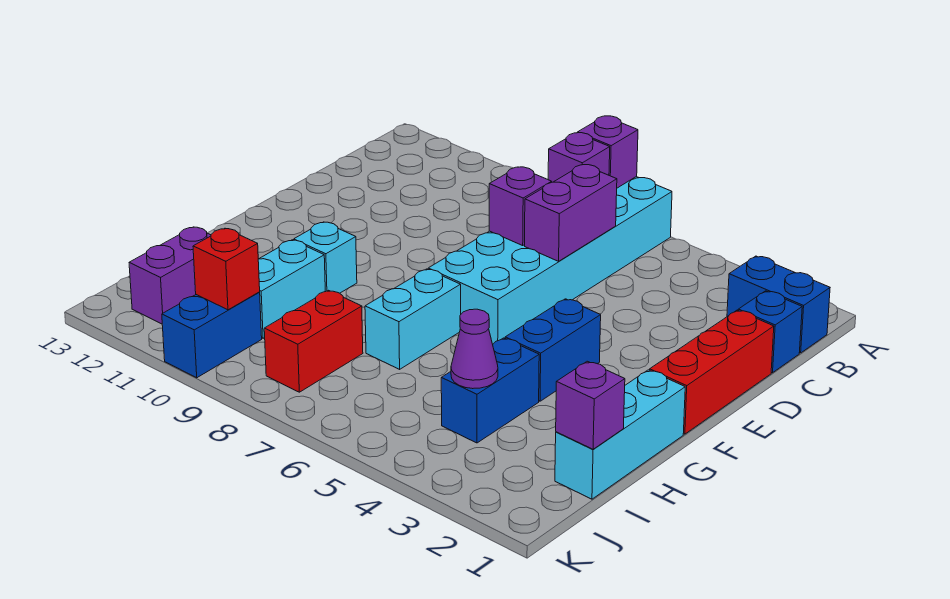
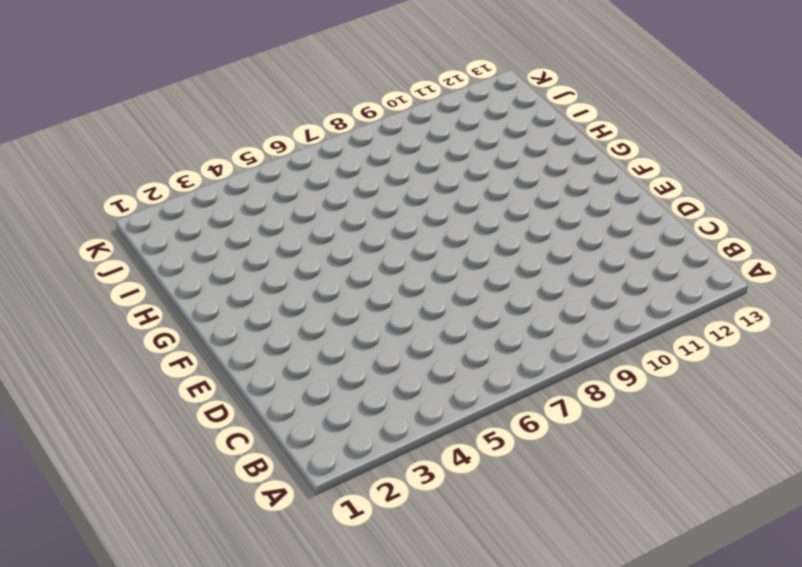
none -> cyan 2x6 brick [428,177,672,344]
none -> blue 1x2 brick [727,256,830,353]
none -> blue 1x1 brick [738,291,802,373]

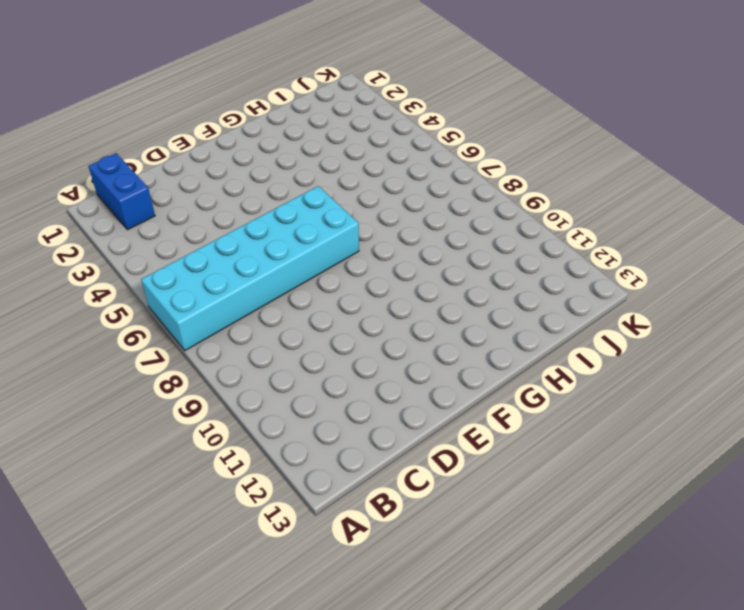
none -> blue 1x1 brick [738,291,802,373]
none -> red 1x3 brick [650,310,774,434]
none -> blue 1x2 brick [505,299,601,401]

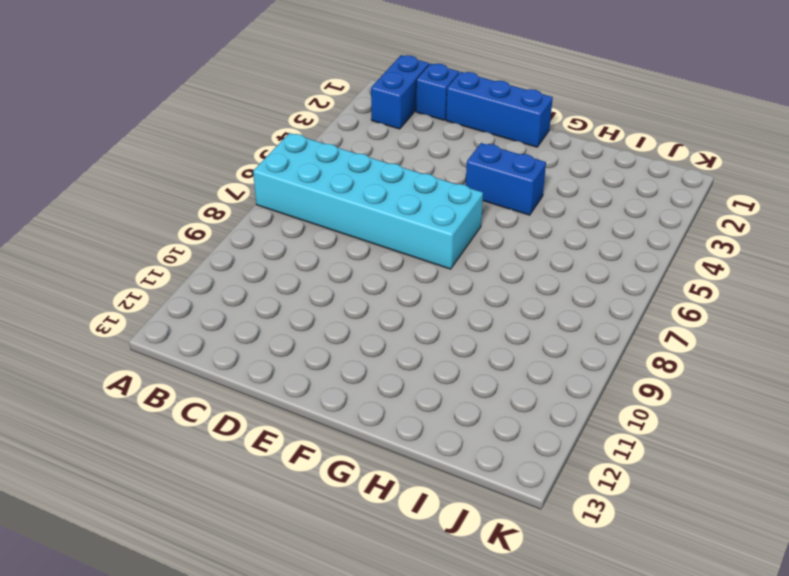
blue 1x3 brick [446,72,553,147] -> red 1x3 brick [650,310,774,434]
none -> cyan 1x3 brick [555,370,685,499]
none -> cyan 1x2 brick [365,269,461,369]
none -> cyan 1x1 brick [294,222,357,293]

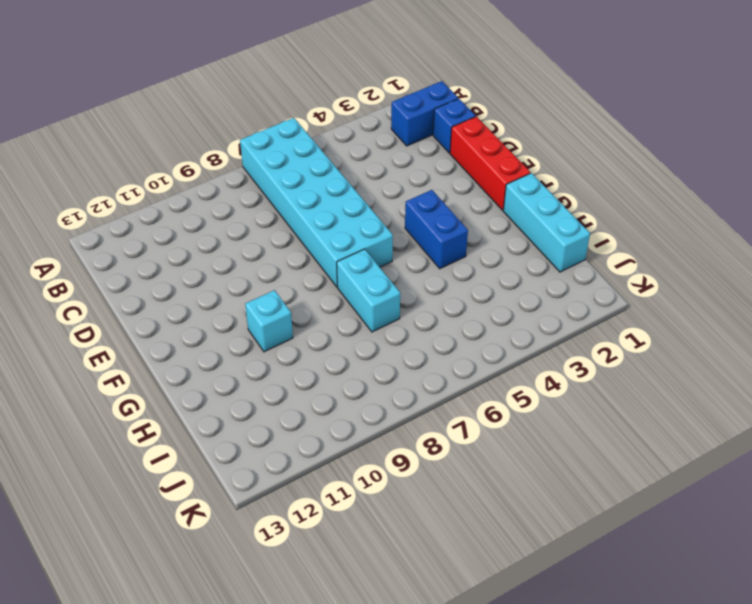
none -> blue 1x2 brick [441,338,539,443]
none -> cyan 1x2 brick [258,240,325,338]
none -> red 1x2 brick [264,290,363,392]

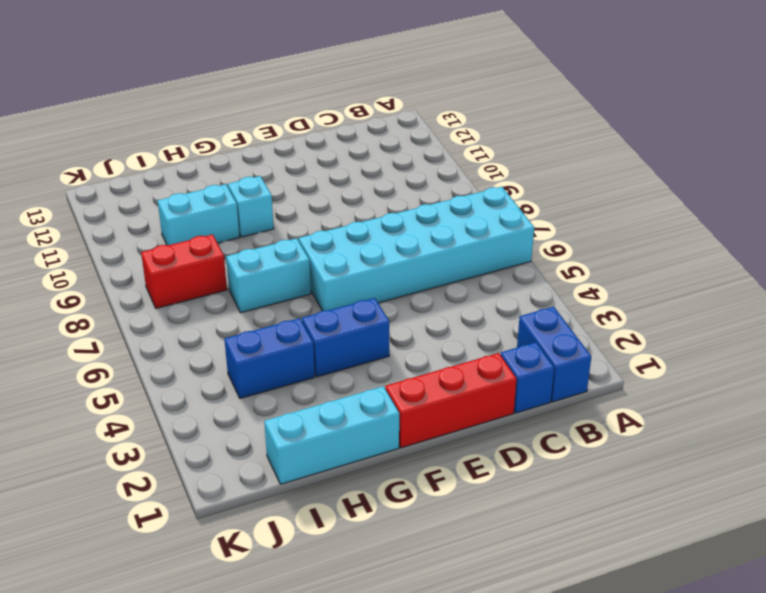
none -> purple 1x2 brick [129,227,211,324]
none -> blue 1x2 brick [162,292,262,378]
none -> purple 1x1 brick [578,116,638,188]

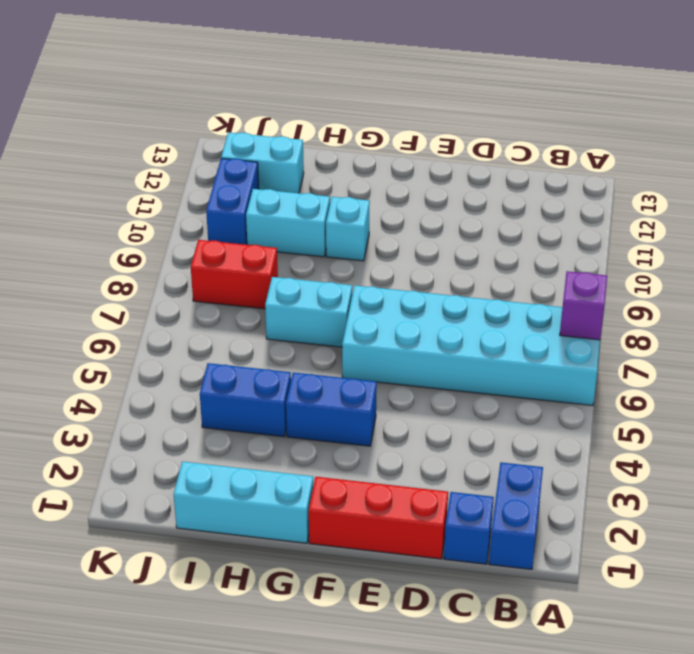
cyan 1x2 brick [221,133,304,193] -> purple 1x2 brick [129,227,211,324]
blue 1x2 brick [206,158,259,245] -> blue 1x2 brick turned to [162,292,262,378]
none -> purple 1x1 brick [548,133,610,182]
none -> purple 1x2 brick [525,165,617,261]
none -> purple 1x1 brick [489,167,552,245]

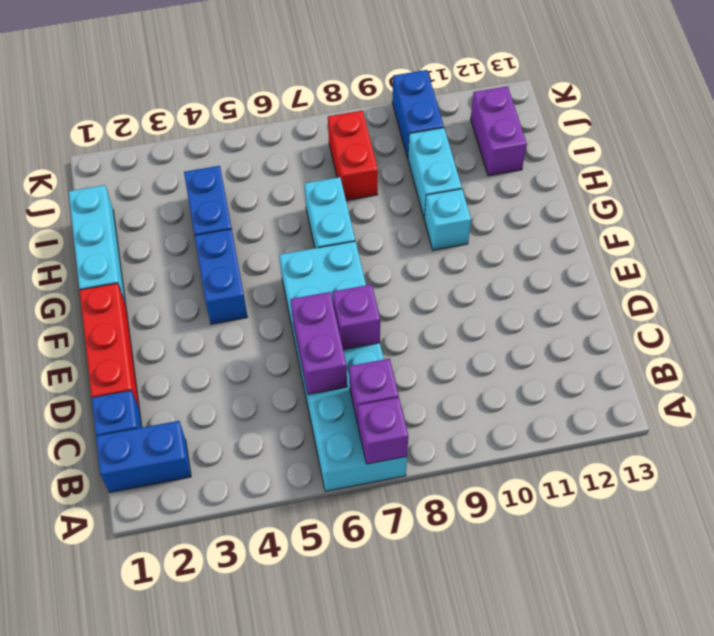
none -> purple 1x1 brick [556,361,625,449]
none -> purple 1x1 cone [451,309,498,389]
none -> red 1x1 brick [193,228,260,310]

